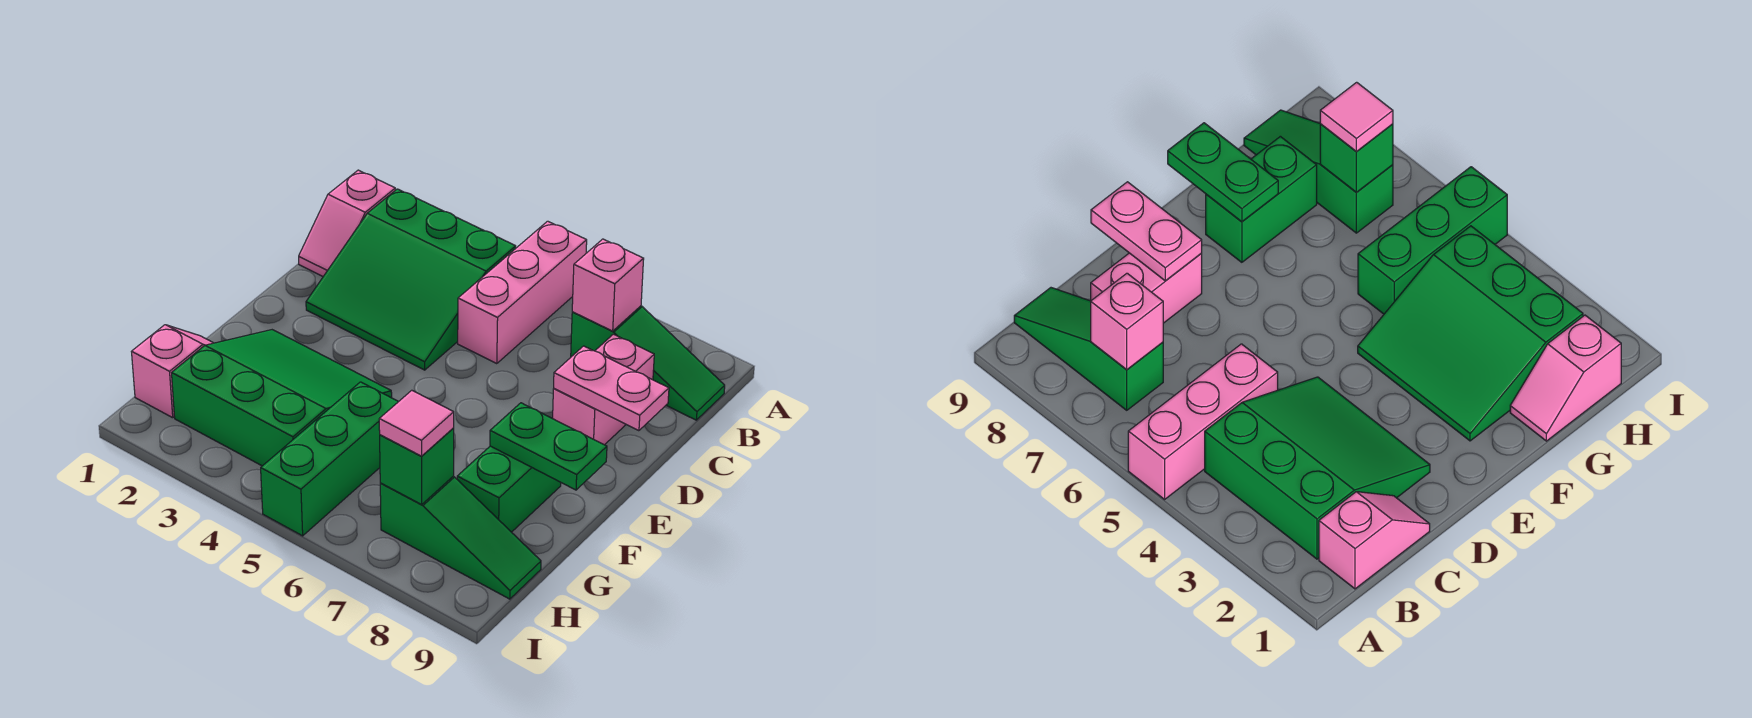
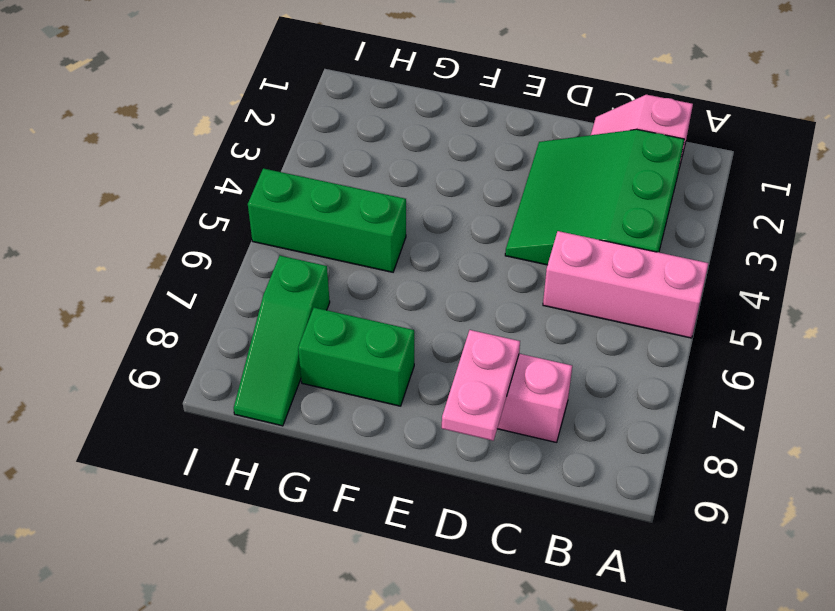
none -> green 1x3 slope [571,306,725,420]
none -> green 3x3 slope [172,330,392,466]
none -> pink 1x2 slope [131,325,213,418]

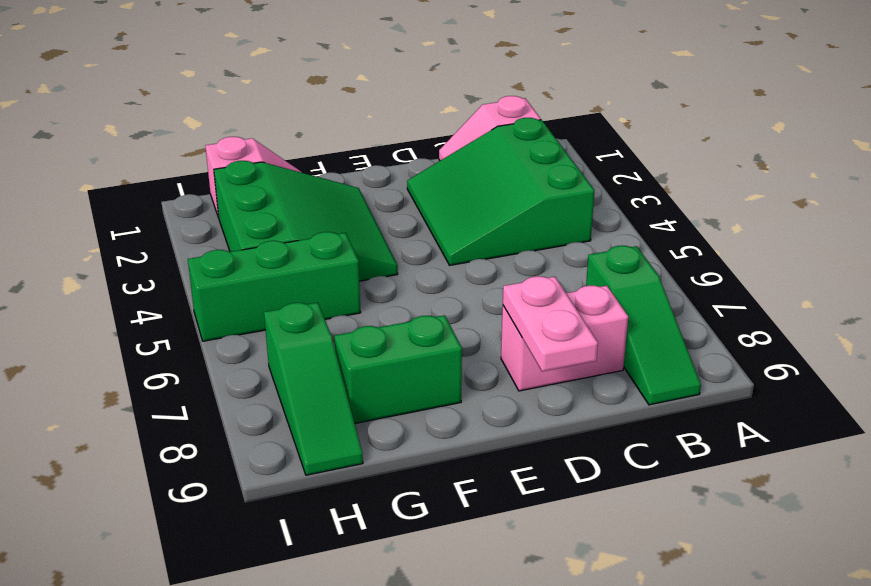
none -> pink 1x3 brick [458,221,587,364]
none -> pink 1x1 brick [572,239,644,331]
none -> green 1x2 plate [490,403,607,490]

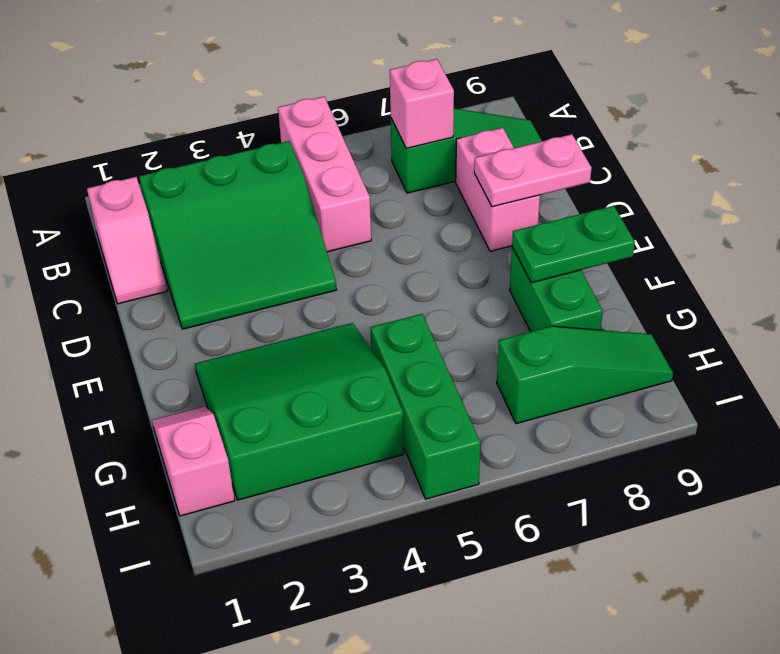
none -> green 1x1 brick [380,428,454,504]
none -> pink 1x1 tile [379,390,454,456]

